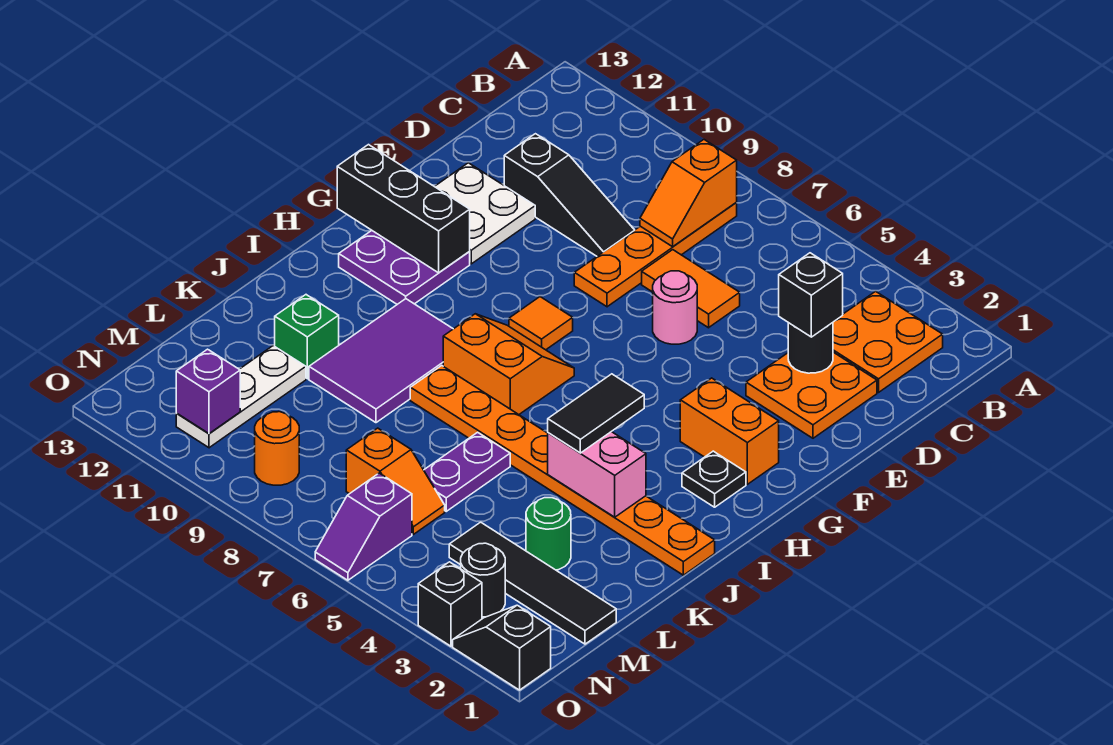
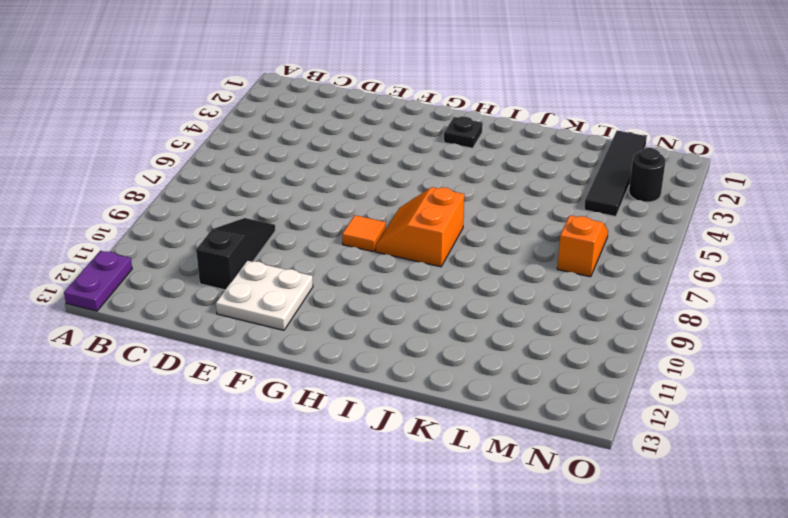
purple 1x2 plate [64,251,132,311] -> purple 1x2 plate turned to [424,432,510,511]
none -> orange 2x2 plate [833,291,943,392]
none -> orange 1x4 plate [574,203,737,307]
none -> orange 2x2 plate [746,352,877,438]
none -> orange 1x2 tile [642,250,740,328]

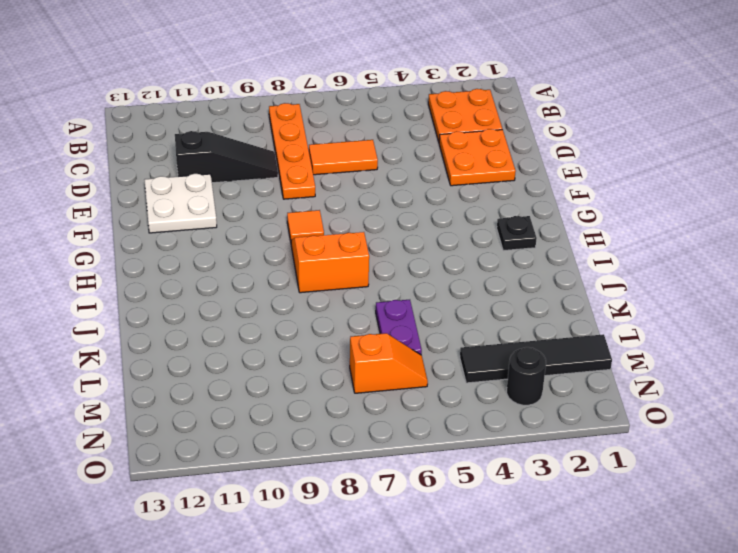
none -> pink 1x1 round brick [653,271,697,344]
none -> orange 1x2 brick [680,378,779,484]
none -> purple 2x2 plate [339,231,470,304]
none -> purple 2x3 tile [309,299,453,423]

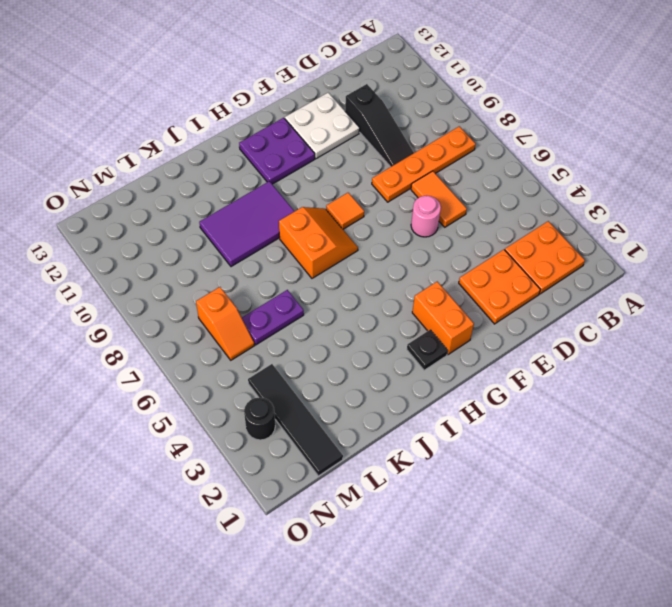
none -> orange 1x8 plate [410,366,715,575]
none -> green 1x1 brick [275,295,339,379]
none -> green 1x1 round brick [526,498,571,570]
none -> white 1x3 plate [176,346,306,448]

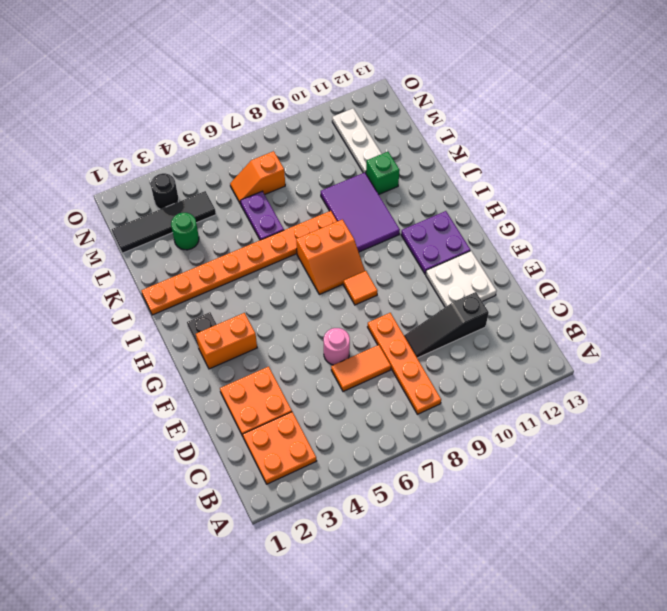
none -> purple 1x2 slope [315,473,412,580]
none -> orange 1x1 round brick [255,412,299,485]
none -> black 1x2 slope [453,605,551,690]
none -> black 1x1 brick [418,562,482,646]

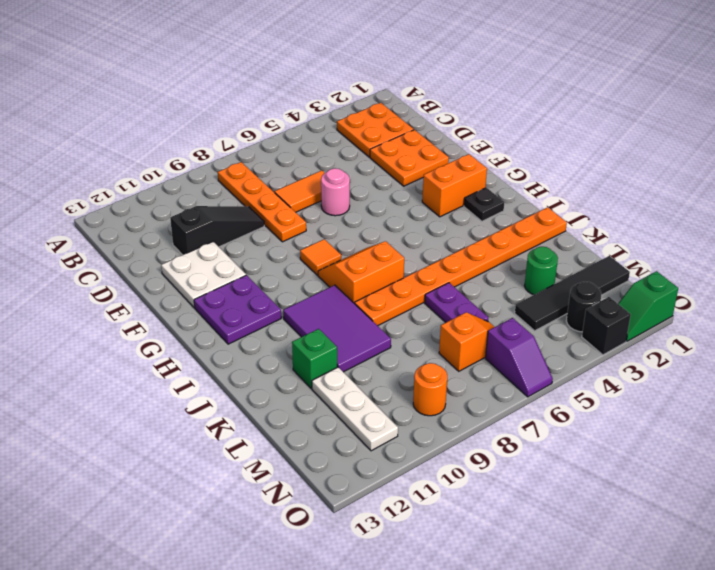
green 1x2 slope [618,271,678,341] -> black 1x2 slope [453,605,551,690]
none -> orange 1x2 slope [640,140,737,247]
none -> black 1x1 round brick [788,323,833,373]
none -> black 1x3 brick [337,145,470,273]
none -> pink 1x2 brick [548,432,646,517]

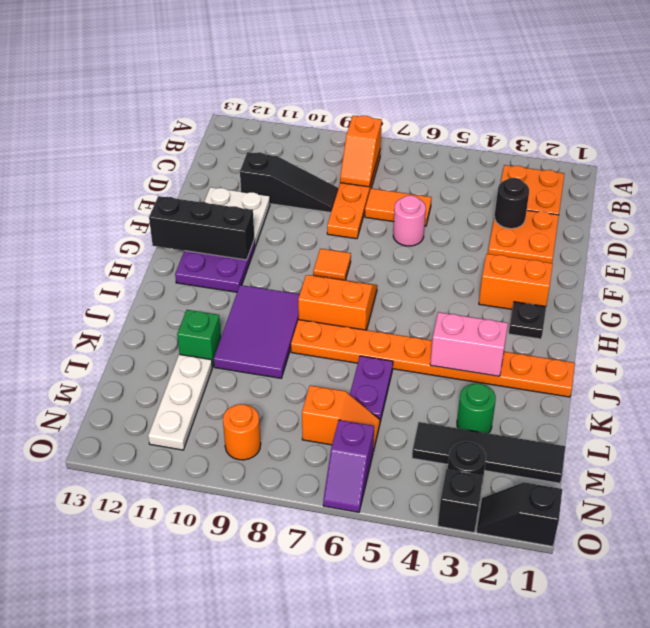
none -> purple 1x1 brick [176,349,240,434]
none -> black 1x1 brick [779,253,843,337]
none -> black 1x2 tile [548,374,644,453]

